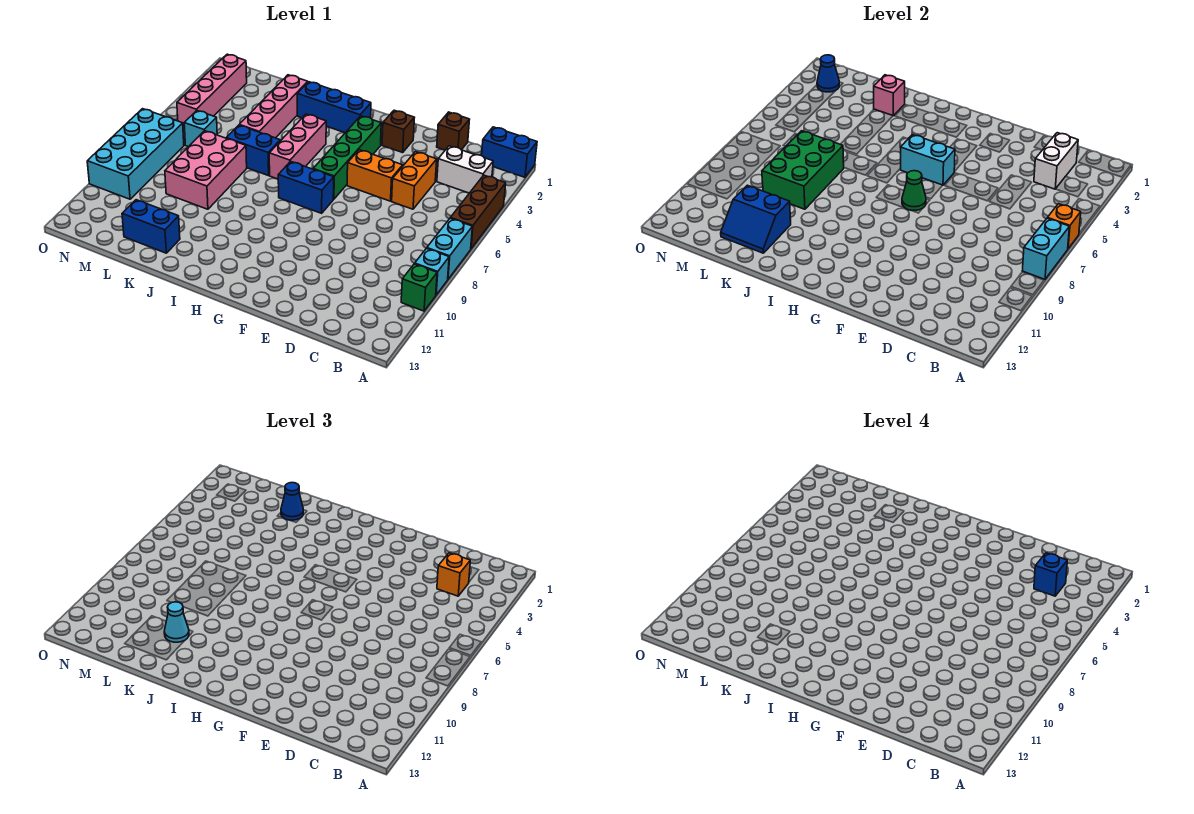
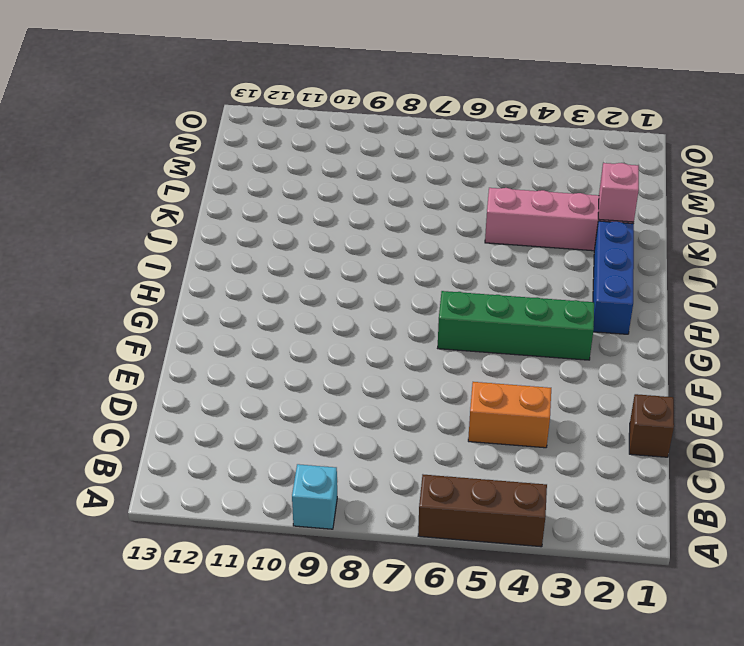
none -> blue 1x2 brick [482,127,537,177]
none -> cyan 1x2 brick [427,218,472,279]
none -> green 1x1 brick [401,264,437,311]
none -> white 1x2 brick [437,146,493,193]

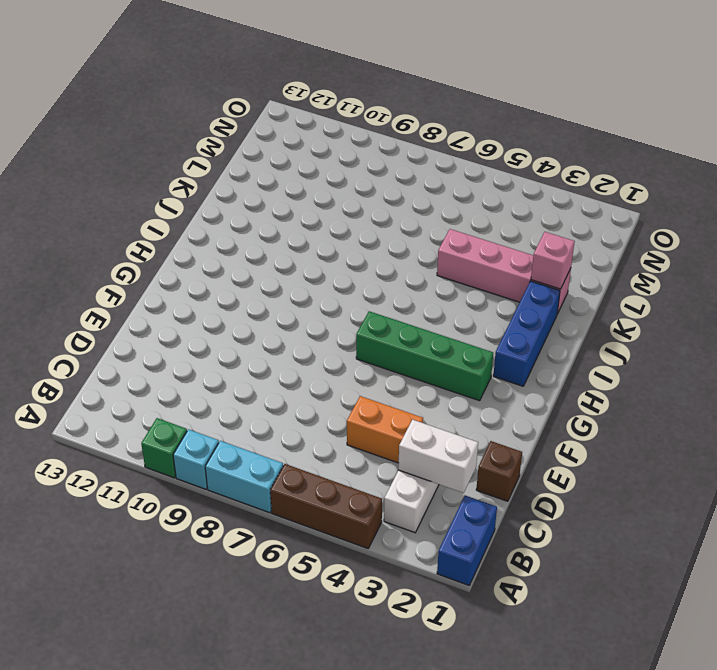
none -> orange 1x2 brick [347,150,403,201]
none -> brown 1x1 brick [382,110,414,153]
none -> blue 1x2 brick [278,161,334,213]
none -> pink 1x3 brick [269,114,326,179]

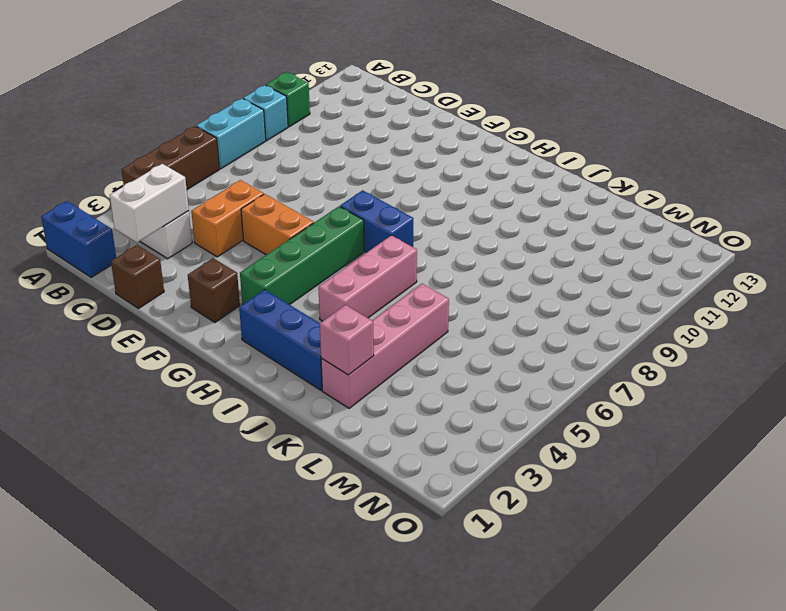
none -> blue 1x2 brick [227,125,280,176]
none -> pink 2x3 brick [165,131,247,209]
none -> blue 1x2 brick [122,200,180,253]
none -> cyan 1x1 brick [184,111,217,147]

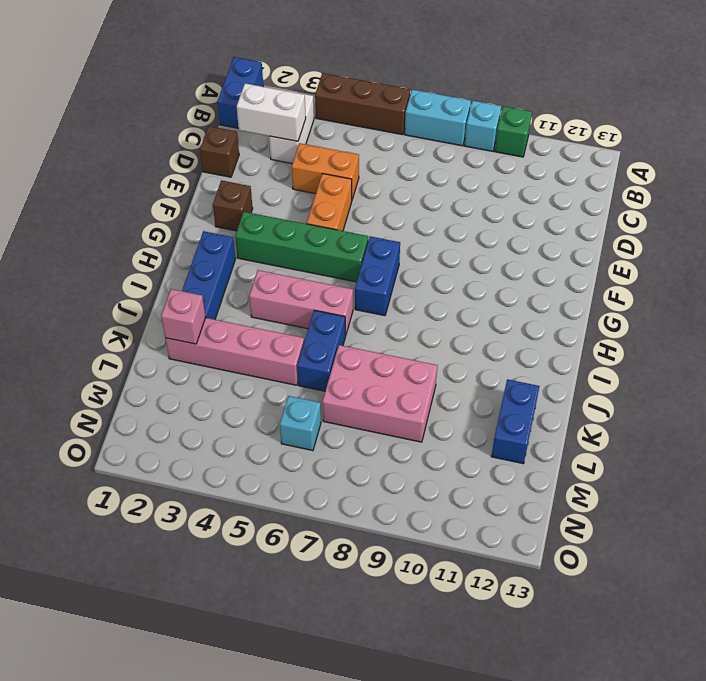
none -> pink 1x4 brick [177,54,247,128]
none -> cyan 2x4 brick [87,109,184,199]
none -> orange 1x1 brick [1048,204,1081,248]
none -> cyan 1x2 brick [1022,218,1069,279]

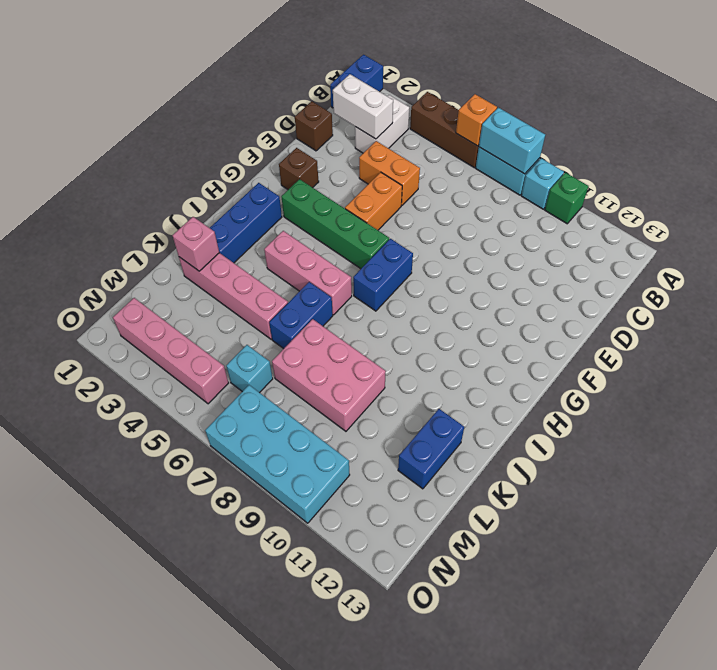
none -> cyan 1x2 brick [901,134,955,185]
none -> green 1x1 cone [902,171,926,210]
none -> green 2x3 brick [762,131,844,209]
none -> blue 2x2 slope [721,185,791,253]

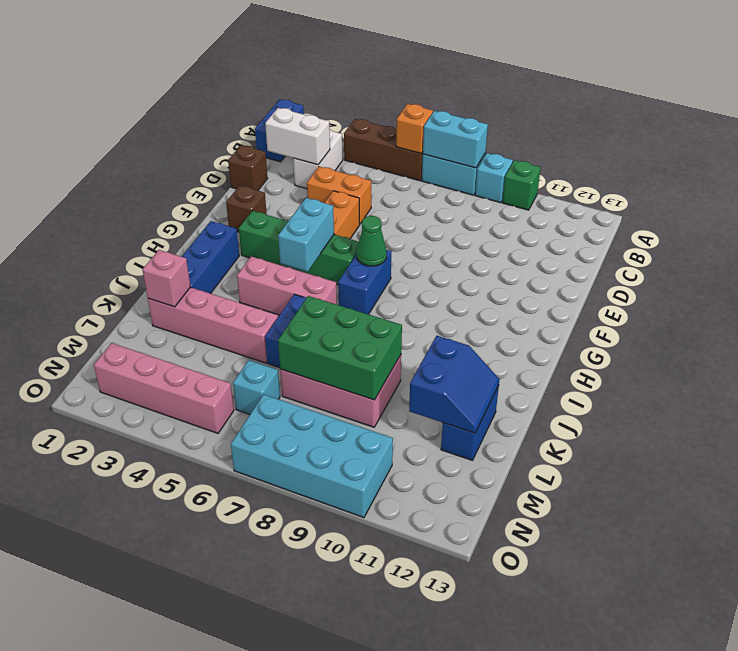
none -> blue 1x1 cone [817,55,839,92]
none -> orange 1x1 brick [437,553,470,596]
none -> blue 1x1 cone [281,483,303,520]
none -> cyan 1x1 cone [164,602,189,642]

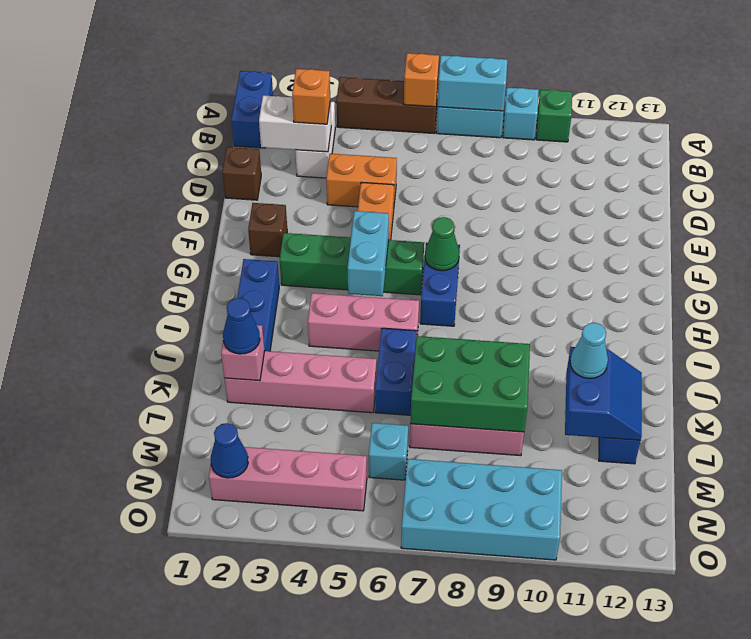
none -> blue 1x1 brick [1034,553,1067,596]

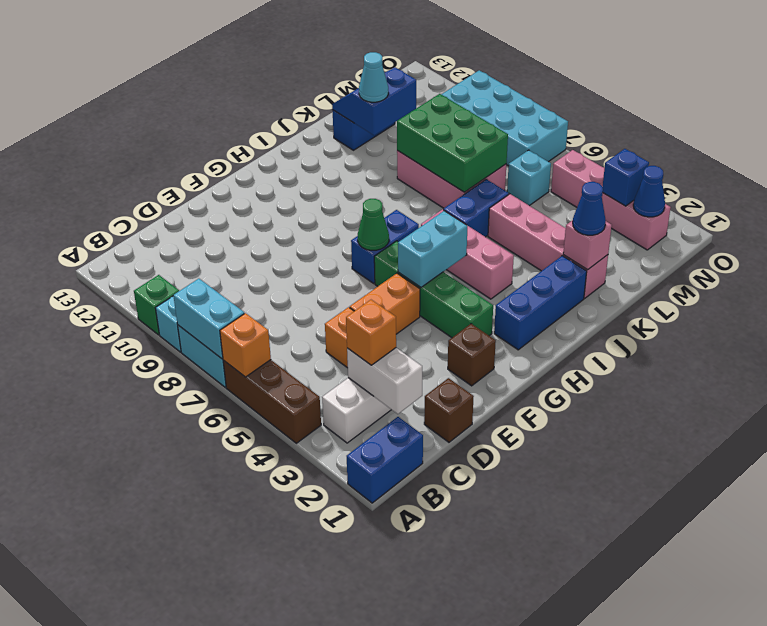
blue 1x1 brick [603,149,649,206] -> blue 1x1 brick moved to [1034,553,1067,596]

